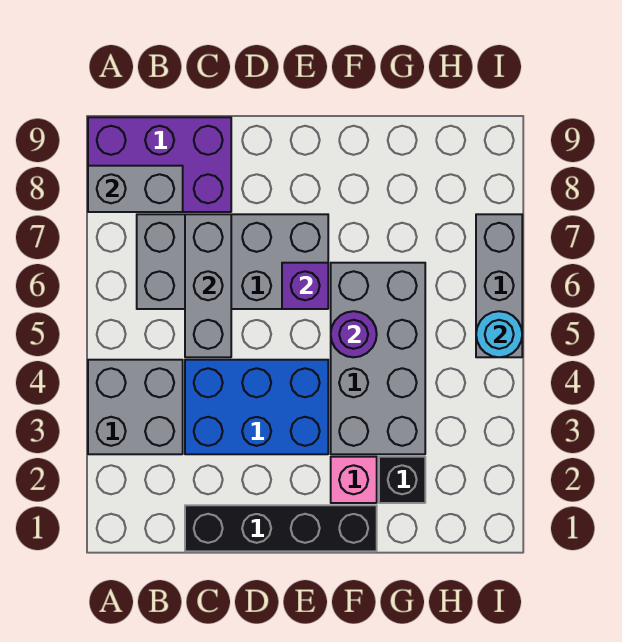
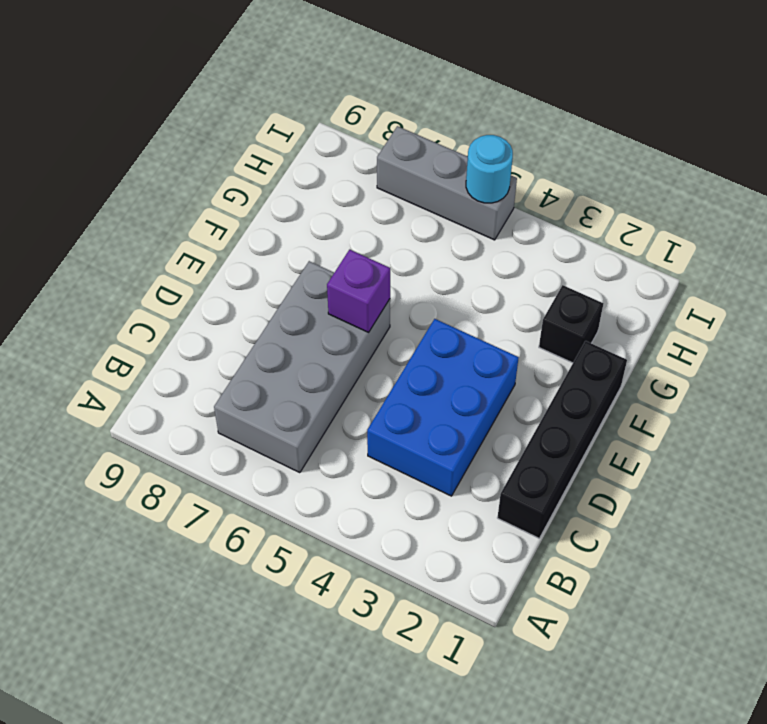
none -> grey 2x2 brick [88,360,183,454]
none -> purple 2x3 brick [88,117,231,212]
none -> pink 1x1 brick [331,457,377,503]

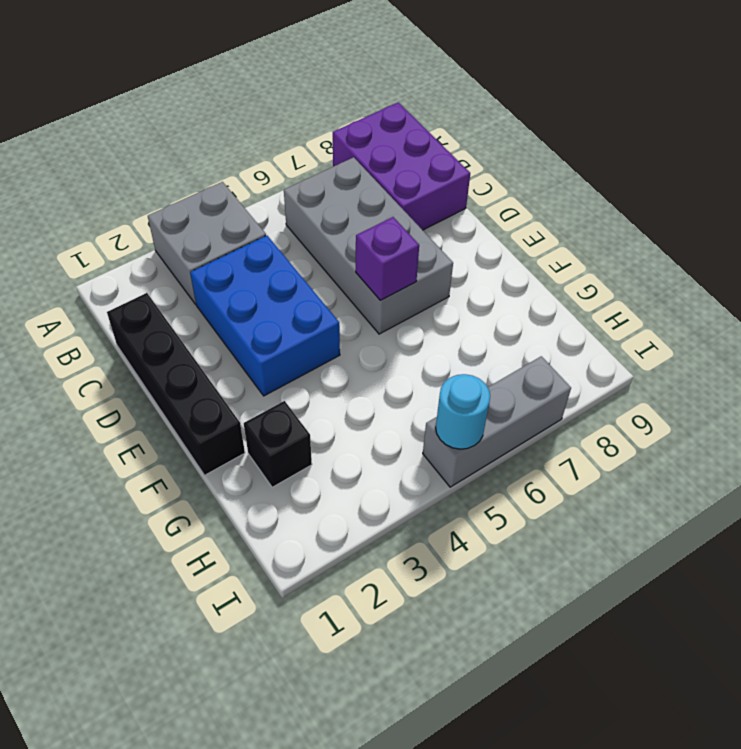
none -> pink 1x1 brick [331,457,377,503]
none -> grey 2x4 brick [331,263,425,454]
none -> grey 1x2 brick [88,166,183,212]

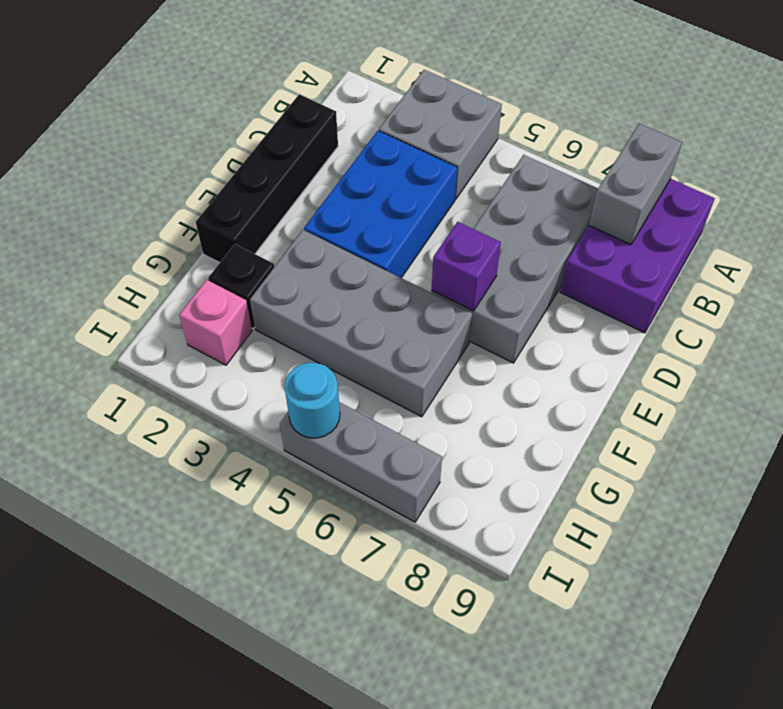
pink 1x1 brick [179,280,252,365] -> pink 1x1 brick moved to [331,457,377,503]
none -> grey 1x3 brick [185,214,231,357]
none -> purple 1x1 round brick [331,311,377,357]

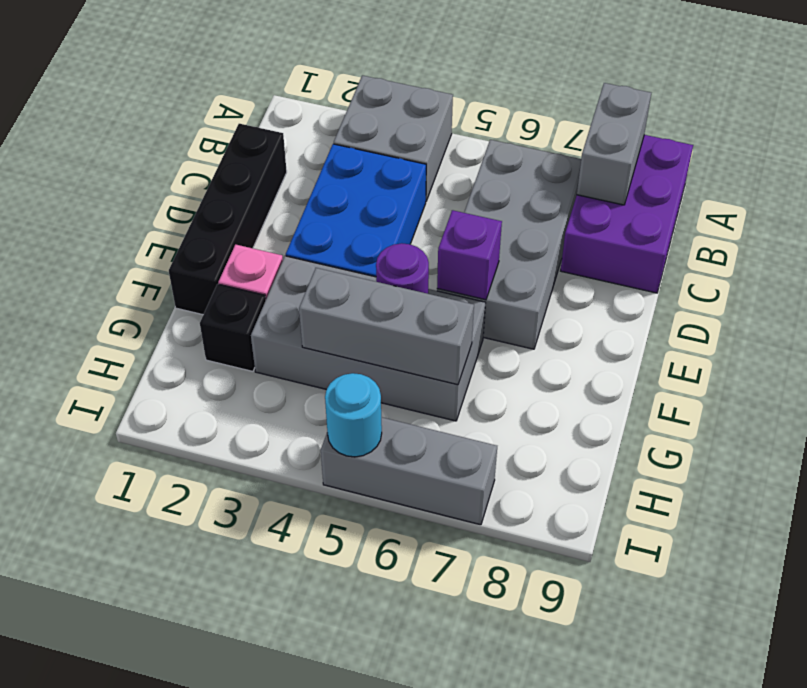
grey 1x3 brick [299,268,474,385] -> grey 1x3 brick moved to [185,214,231,357]

